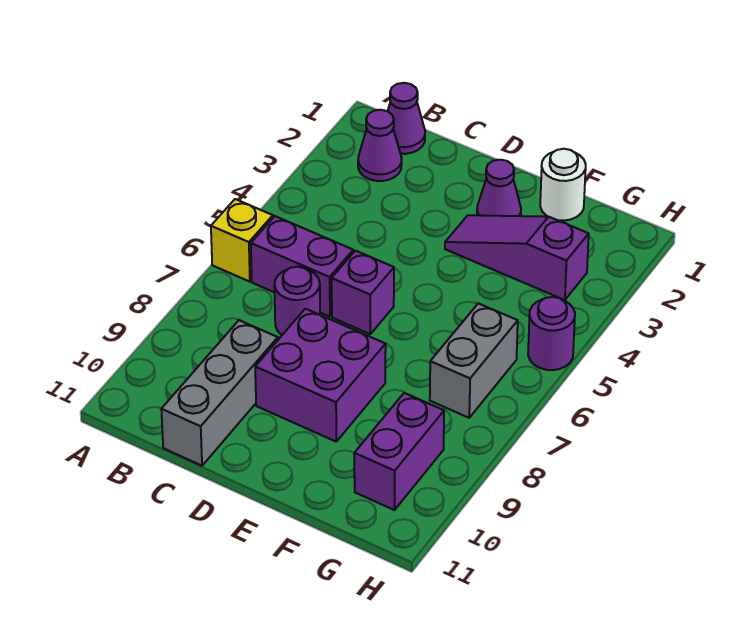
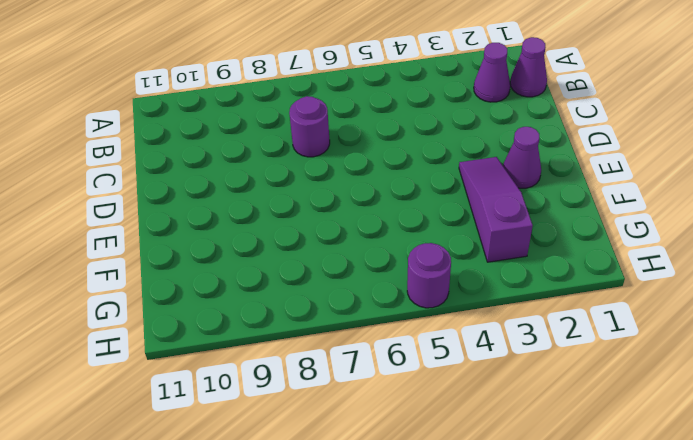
none -> yellow 1x1 brick [211,199,273,282]
none -> purple 1x2 brick [251,216,353,317]
none -> grey 1x3 brick [161,320,278,466]

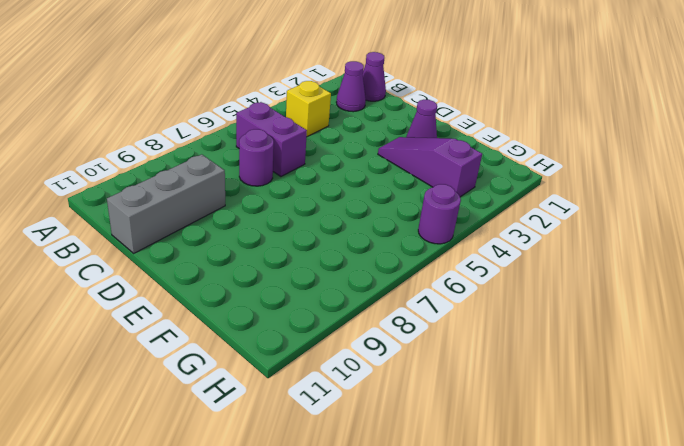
yellow 1x1 brick [286,81,331,137] -> yellow 1x1 brick moved to [211,199,273,282]
none -> purple 1x1 brick [332,251,394,334]
none -> purple 2x2 brick [255,309,386,441]
none -> white 1x1 round brick [540,149,586,221]

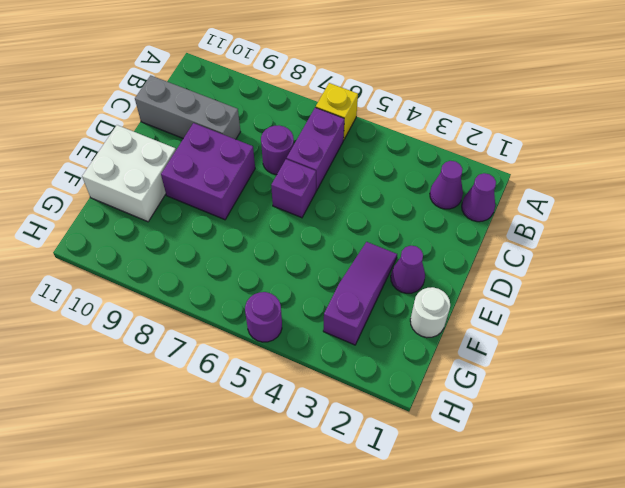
white 2x2 brick [82,125,176,222] -> none
none -> grey 1x2 brick [430,303,518,418]
none -> purple 1x2 brick [354,393,444,510]

